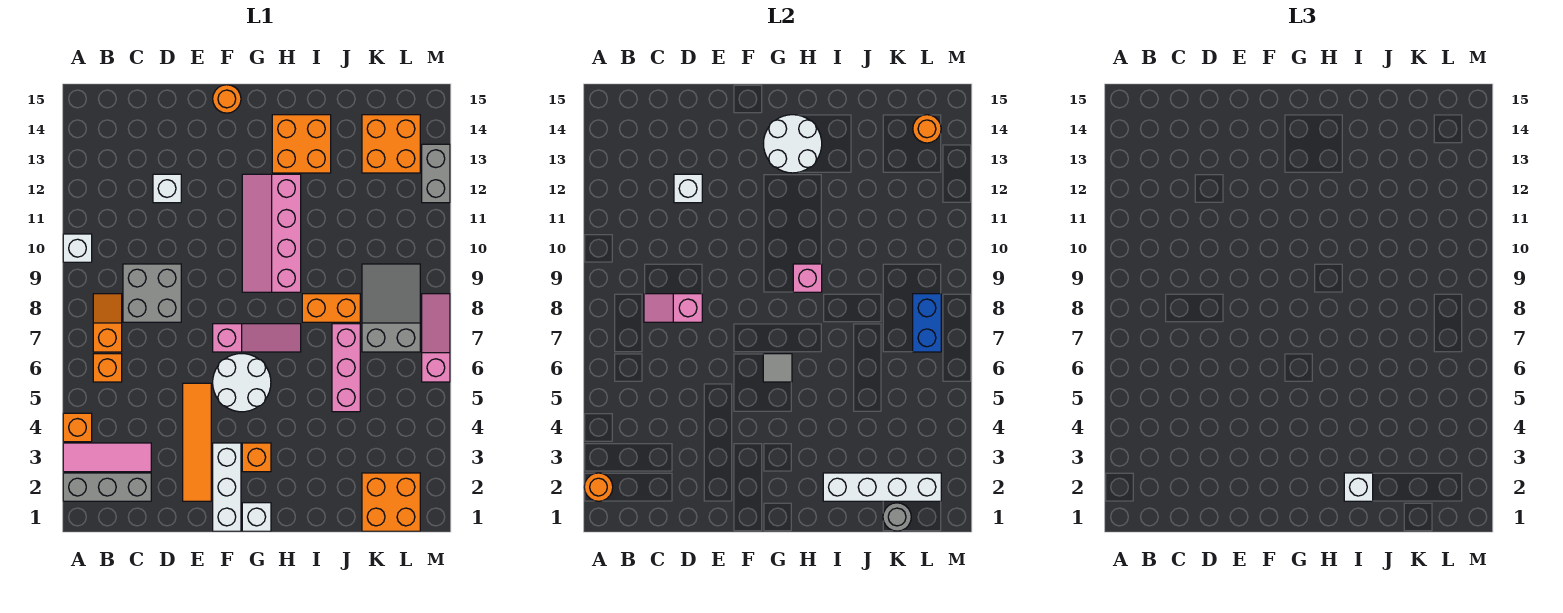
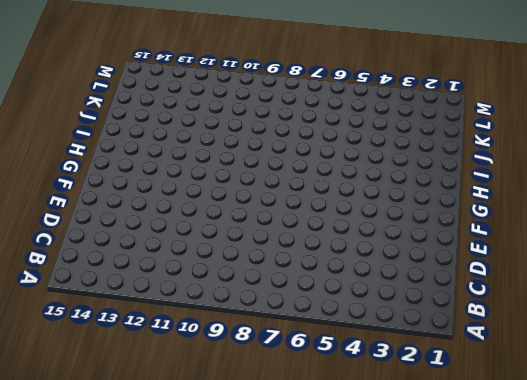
none -> grey 1x3 brick [63,473,151,501]
none -> pink 1x3 tile [63,443,151,472]
none -> orange 1x1 brick [63,413,92,442]
none -> white 1x1 brick [63,234,92,262]

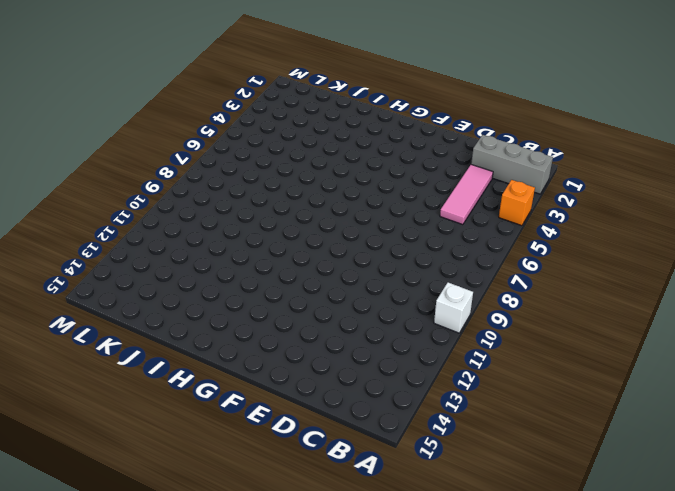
pink 1x3 tile [440,165,493,225] -> pink 1x3 tile turned to [63,443,151,472]
none -> orange 1x1 brick [93,354,122,382]
none -> orange 1x2 slope [93,294,122,352]
none -> grey 2x2 brick [123,264,181,322]
none -> white 1x1 brick [153,174,181,203]

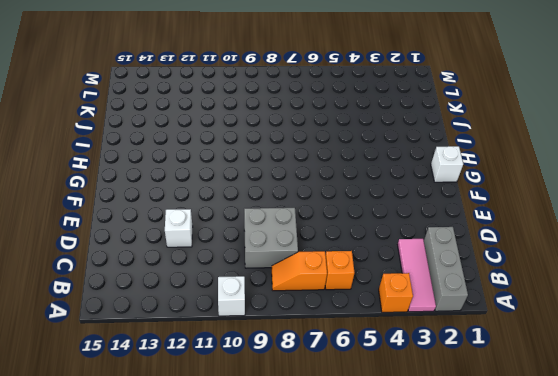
none -> orange 1x4 tile [183,383,211,501]
none -> white 1x3 brick [213,443,241,531]
none -> white 2x2 round brick [213,354,271,412]
none -> pink 1x3 slope [213,324,301,352]

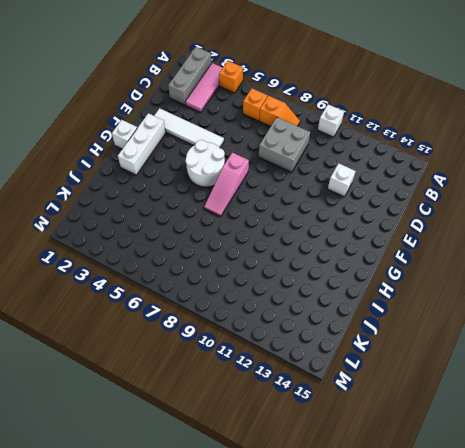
white 1x4 tile [154,108,224,148] -> orange 1x4 tile [183,383,211,501]
white 1x3 brick [118,113,166,175] -> white 1x3 brick turned to [213,443,241,531]
none -> orange 1x1 round brick [213,85,241,113]
none -> orange 1x1 brick [242,443,271,472]
none -> pink 2x4 slope [242,174,301,292]
none -> orange 2x2 brick [272,115,331,173]

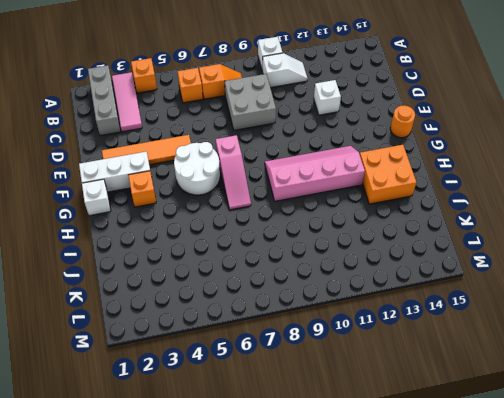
white 1x2 slope [262,53,307,88] -> none
none -> orange 1x2 brick [302,294,360,322]
none -> pink 1x3 brick [332,324,360,412]
none -> orange 2x2 brick [362,473,420,531]
none -> grey 2x3 slope [362,264,420,352]

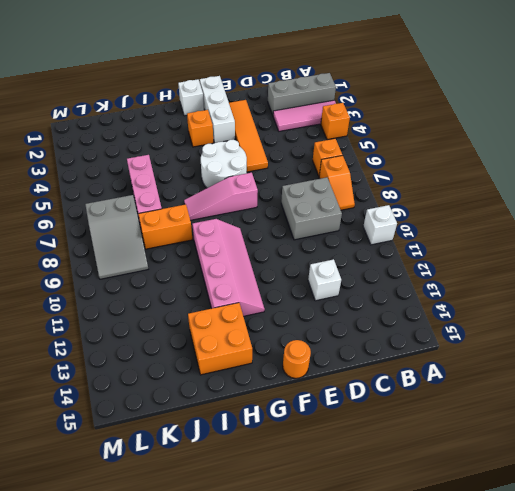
none -> orange 2x2 brick [362,473,420,531]
none -> orange 2x2 brick [362,115,420,173]
none -> pink 1x3 slope [422,294,450,382]
none -> grey 1x2 brick [422,144,450,203]

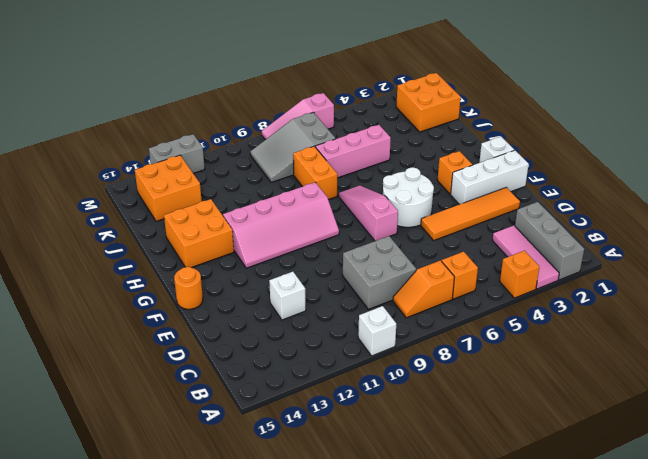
none -> orange 1x1 round brick [584,473,613,501]
none -> pink 1x2 slope [644,294,702,322]
none -> white 1x1 brick [674,174,702,203]
none -> grey 1x1 tile [763,354,792,382]

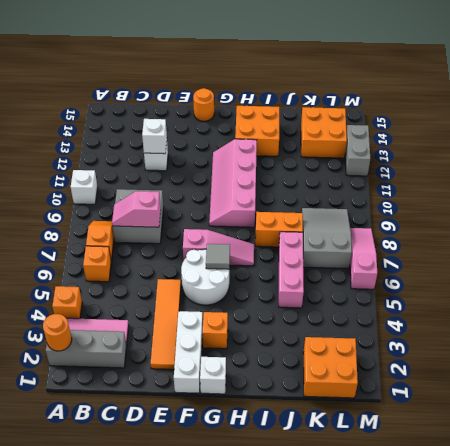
none -> white 2x2 round brick [763,115,822,173]
none -> pink 1x1 brick [793,264,822,292]
none -> white 1x4 brick [823,473,941,501]
none -> grey 1x1 round brick [883,503,911,531]

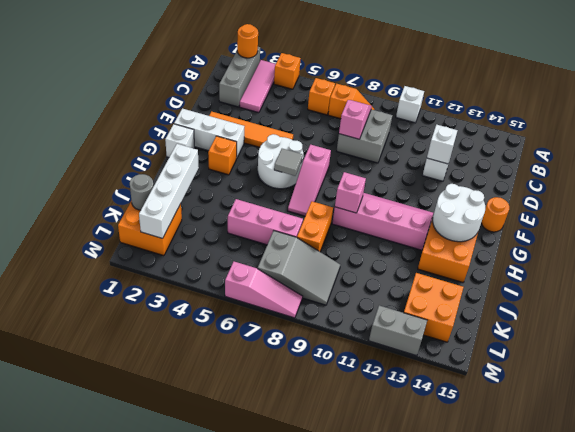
none -> blue 1x2 brick [913,294,941,352]
none -> orange 1x1 round brick [913,115,941,143]
none -> white 1x1 brick [1344,473,1373,501]

